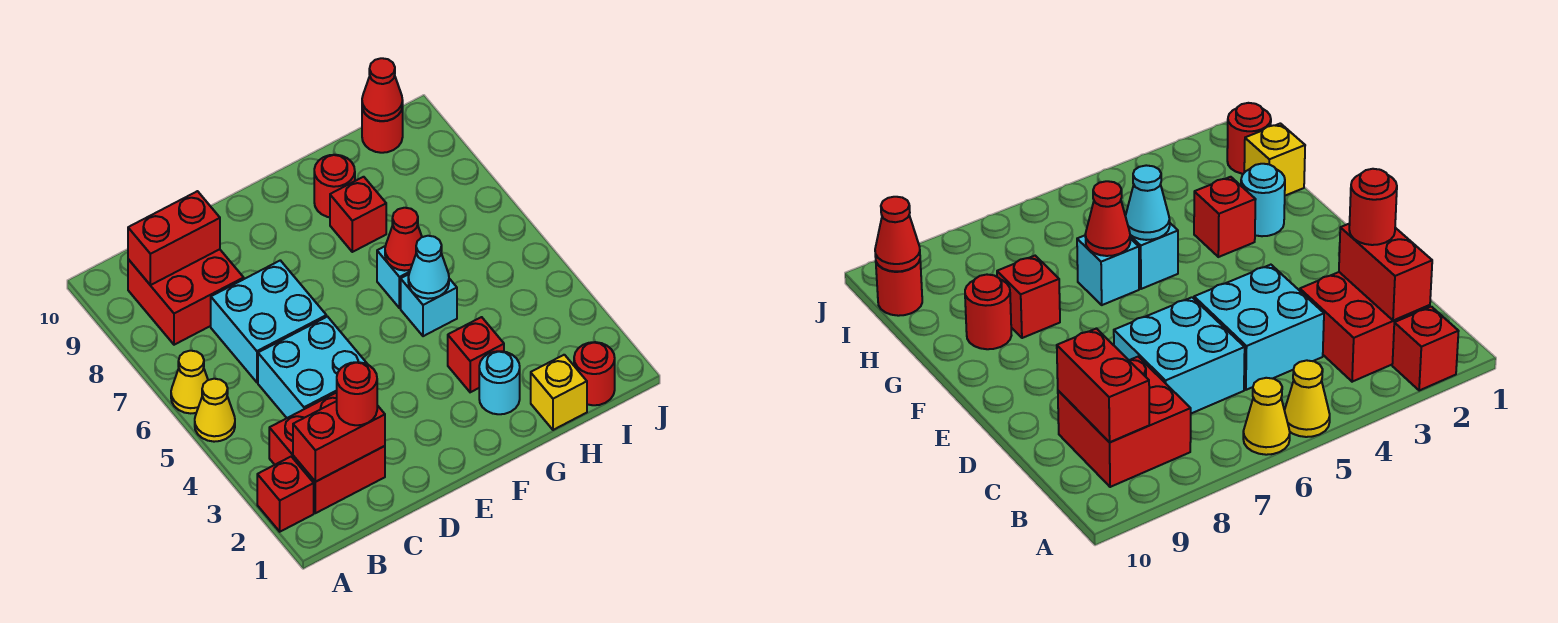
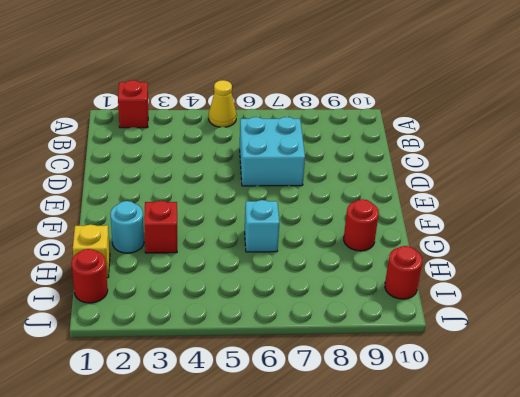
none -> yellow 1x1 cone [171,351,208,413]
none -> red 2x2 brick [269,392,385,513]
none -> red 2x2 brick [128,249,244,345]

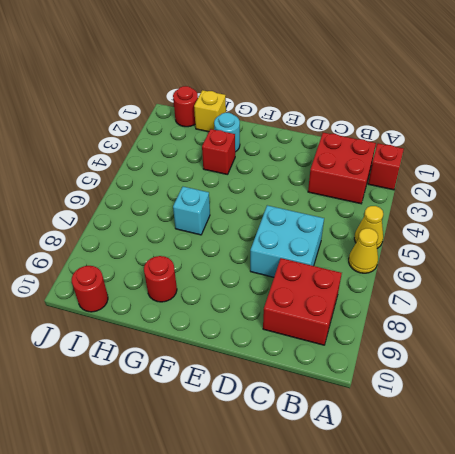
none -> cyan 2x2 brick [258,317,368,418]
none -> cyan 1x1 brick [401,274,457,336]
none -> red 1x1 brick [330,177,386,252]

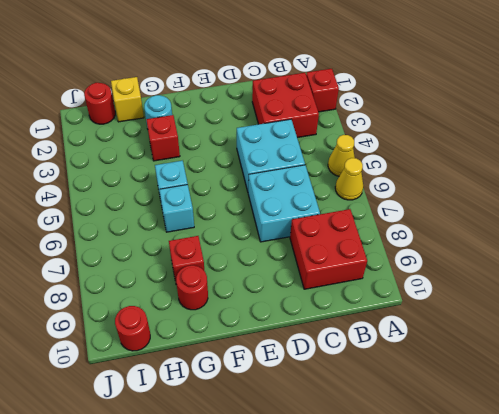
none -> red 1x2 brick [293,401,385,482]
none -> red 1x2 brick [128,191,220,285]
none -> cyan 1x1 cone [408,236,449,299]

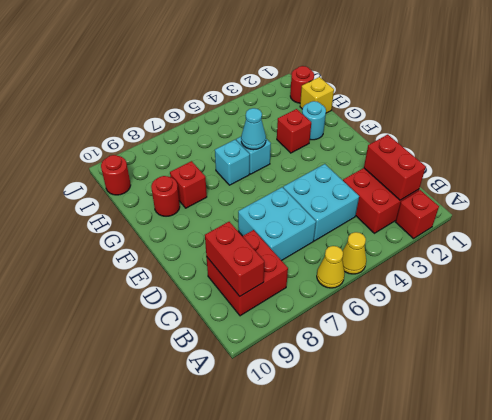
none -> red 1x1 cone [385,208,422,271]
none -> red 1x1 cone [362,58,403,121]
none -> red 1x1 round brick [337,362,377,425]

